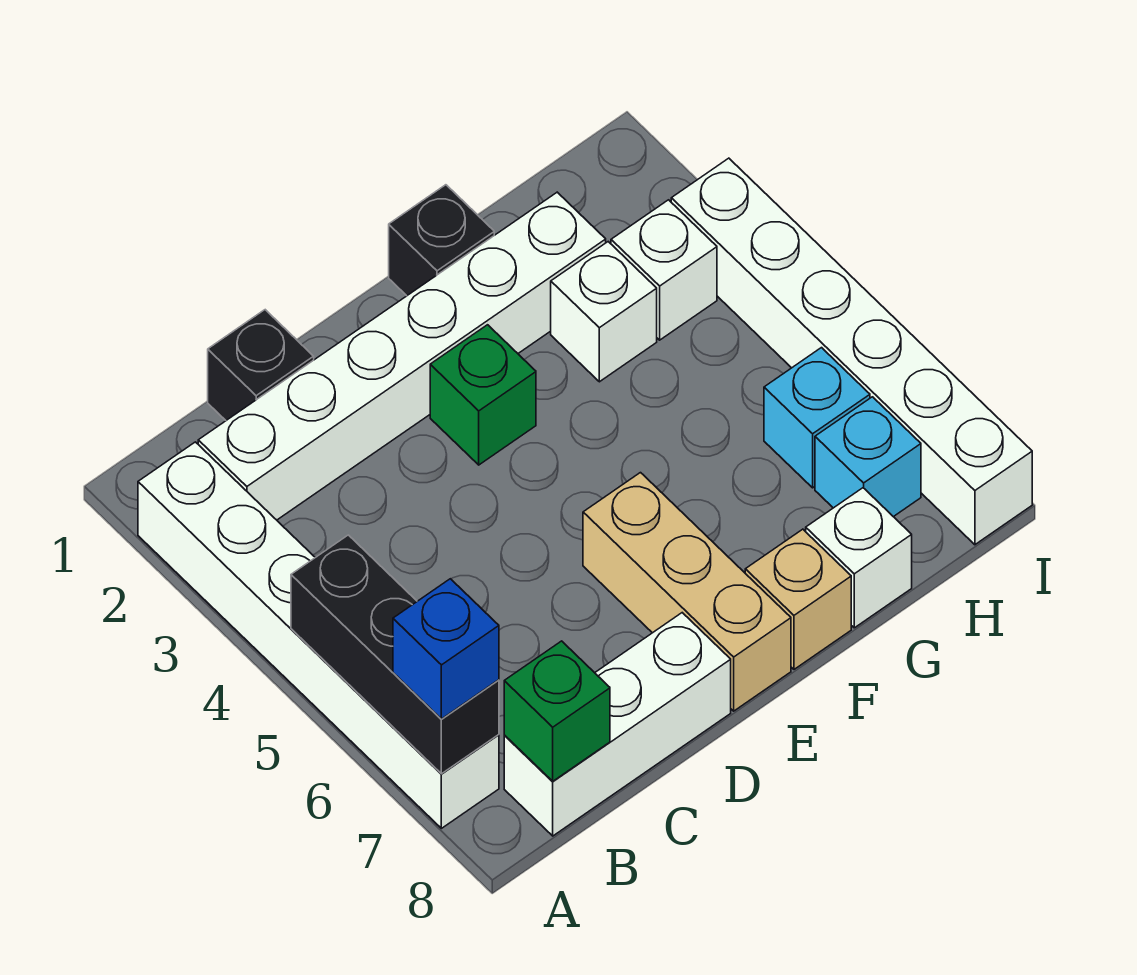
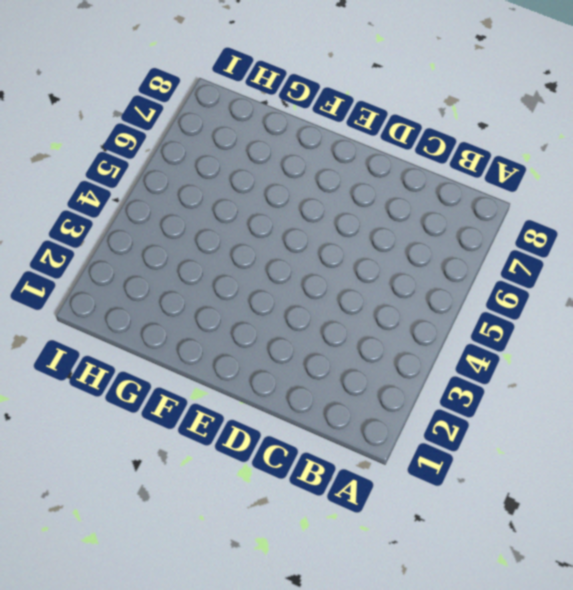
none -> white 1x6 brick [138,442,499,828]
none -> white 1x6 brick [198,192,606,520]
none -> white 1x3 brick [504,613,731,836]

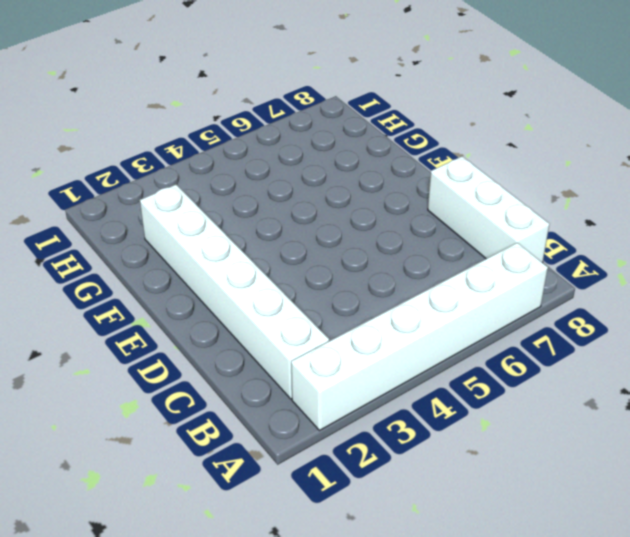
none -> black 1x1 brick [208,310,314,420]
none -> green 1x1 brick [430,325,536,465]
none -> tan 1x3 brick [583,473,791,711]

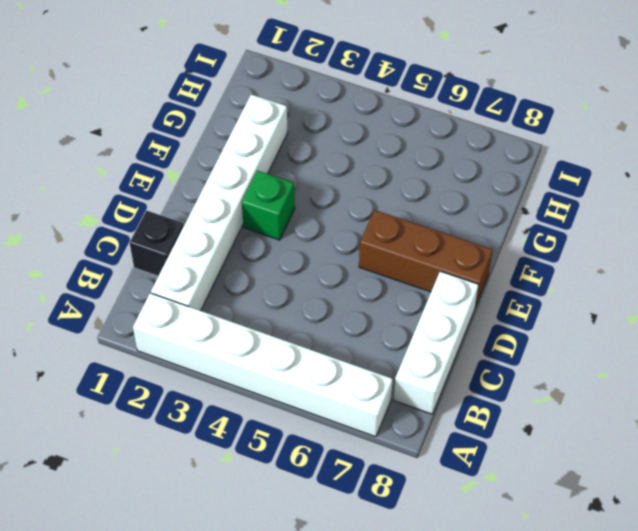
brown 1x3 brick [359,210,493,307] -> tan 1x3 brick [583,473,791,711]
none -> black 1x1 brick [389,185,494,296]
none -> tan 1x1 brick [745,529,851,669]
none -> white 1x1 brick [551,242,657,382]

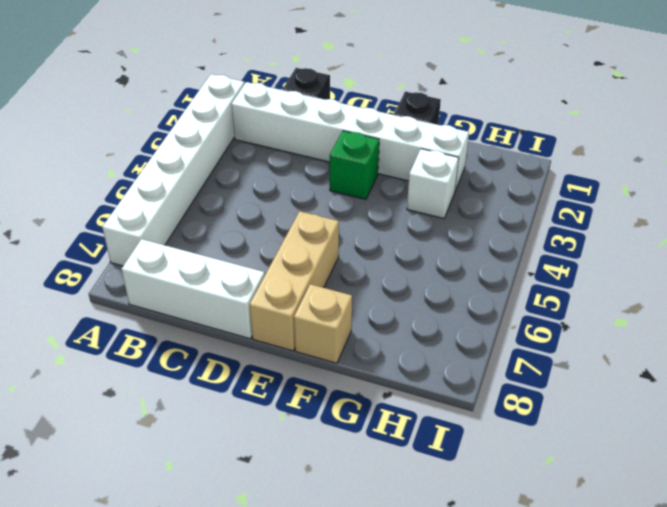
none -> white 1x1 brick [806,488,912,628]
none -> white 1x1 brick [611,200,717,340]
none -> cyan 1x1 brick [764,348,870,488]

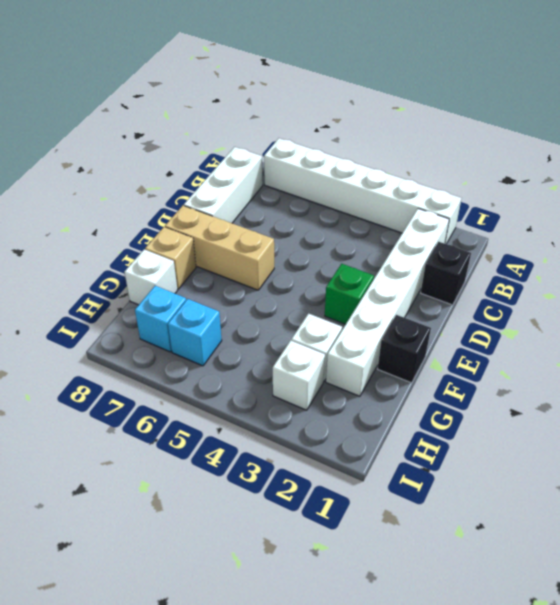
none -> white 1x6 brick [671,158,1032,545]
none -> black 1x3 brick [291,535,499,774]
none -> green 1x1 brick [504,641,610,781]

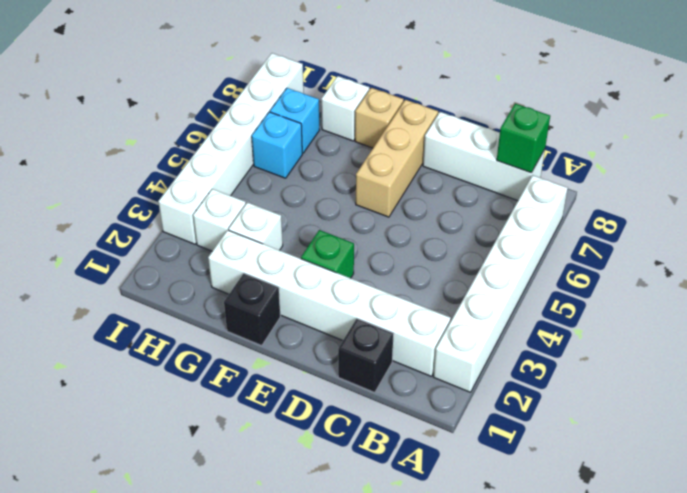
none -> black 1x3 brick [291,535,499,774]
none -> blue 1x1 brick [393,579,499,719]

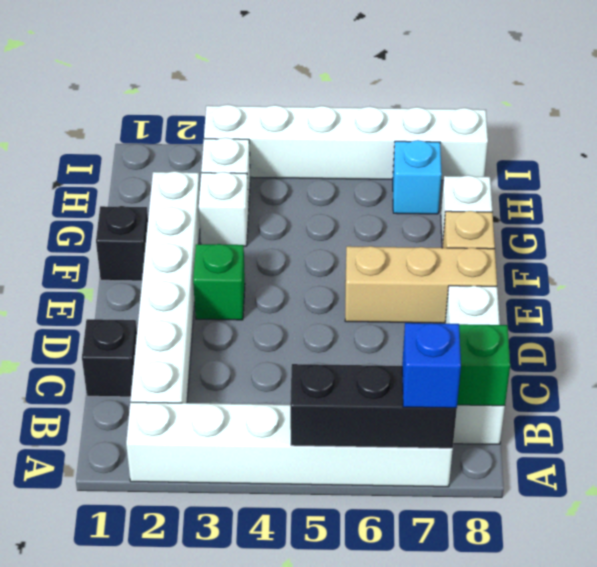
none -> cyan 1x1 brick [764,348,870,488]

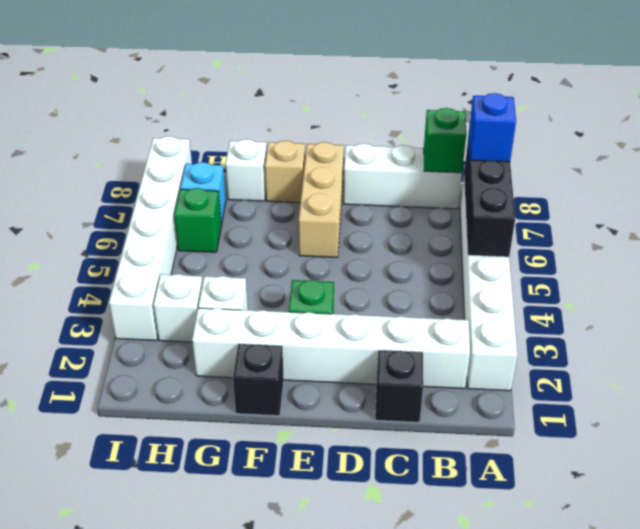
green 1x1 brick [174,188,221,252] -> cyan 1x1 brick [764,348,870,488]

